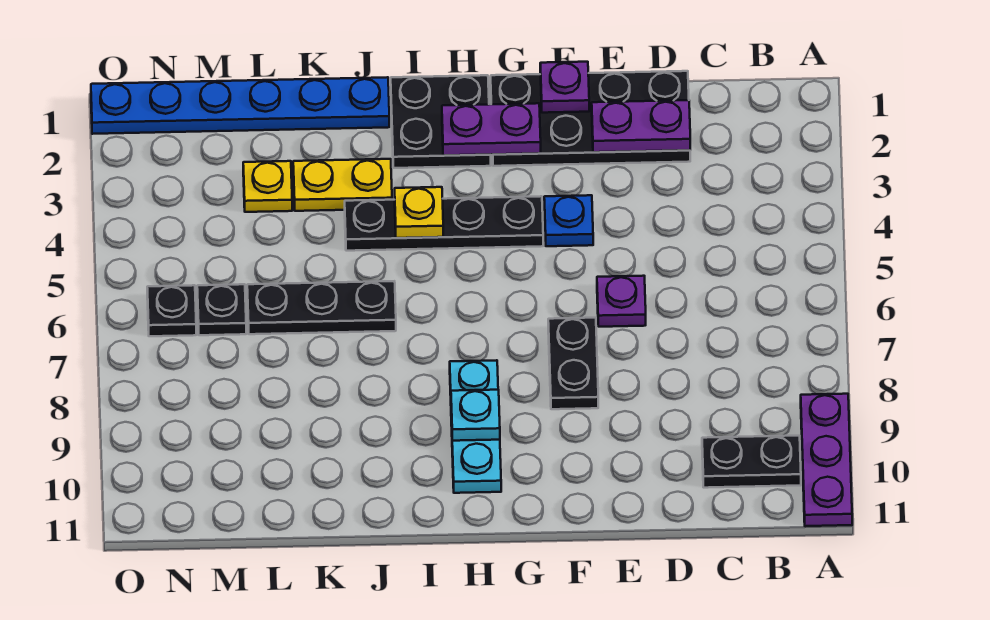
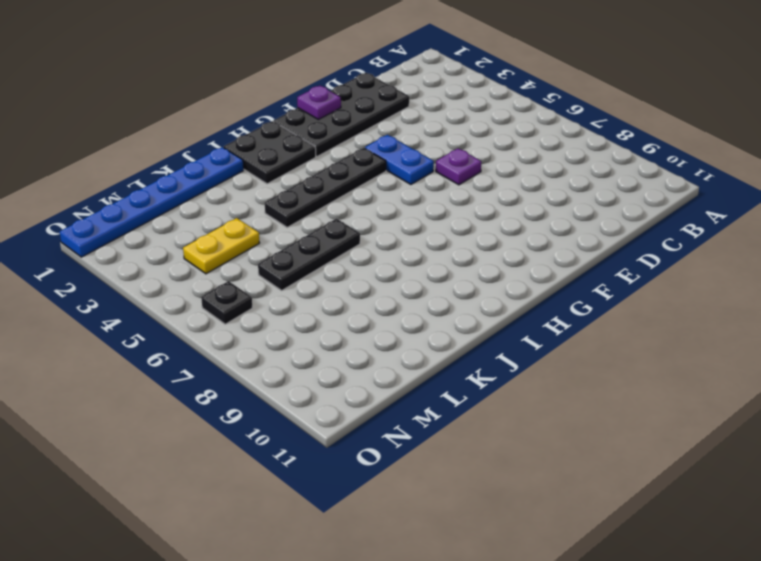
blue 1x2 plate [365,135,434,184] -> blue 1x1 plate [544,195,593,246]
yellow 1x2 plate [183,218,259,274] -> yellow 1x2 plate moved to [293,159,392,211]
none -> purple 1x3 plate [801,394,852,526]
none -> black 1x2 plate [702,436,801,488]
none -> black 1x2 plate [548,318,598,409]

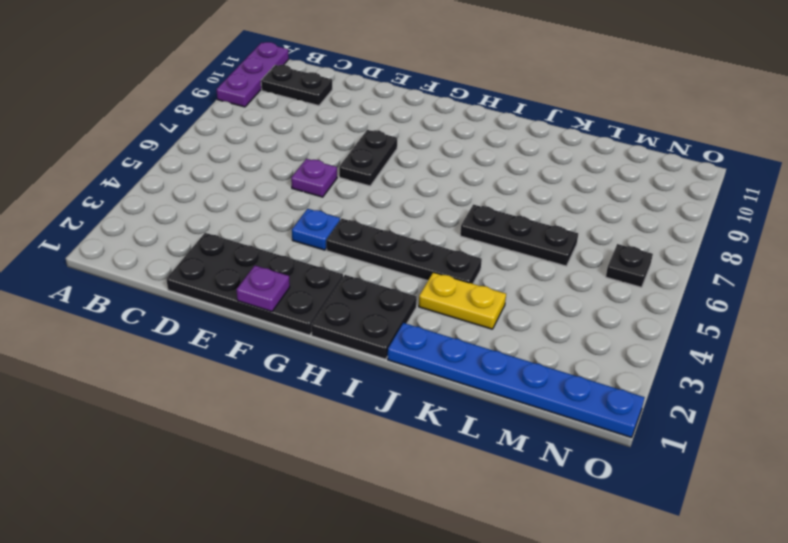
none -> cyan 1x3 plate [450,360,501,493]
none -> yellow 1x1 plate [243,161,292,212]
none -> black 1x1 plate [197,284,246,335]

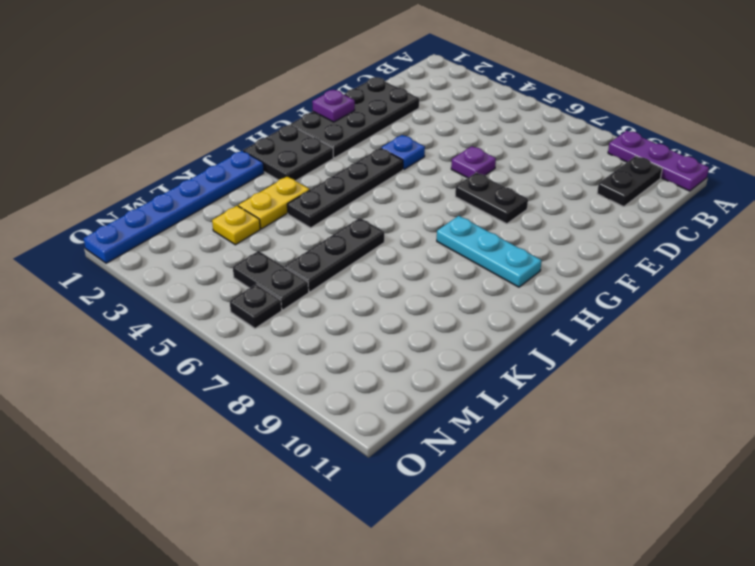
black 1x2 plate [233,251,309,310] -> black 1x1 plate [197,284,246,335]
none -> purple 1x2 plate [592,100,690,152]
none -> purple 1x2 plate [442,103,541,156]
none -> cyan 1x1 plate [451,390,500,441]

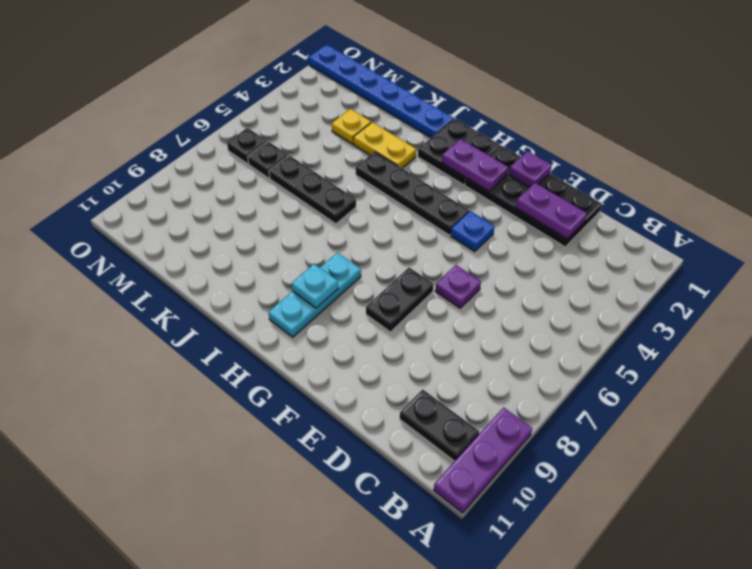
none -> yellow 1x1 plate [395,187,443,238]

